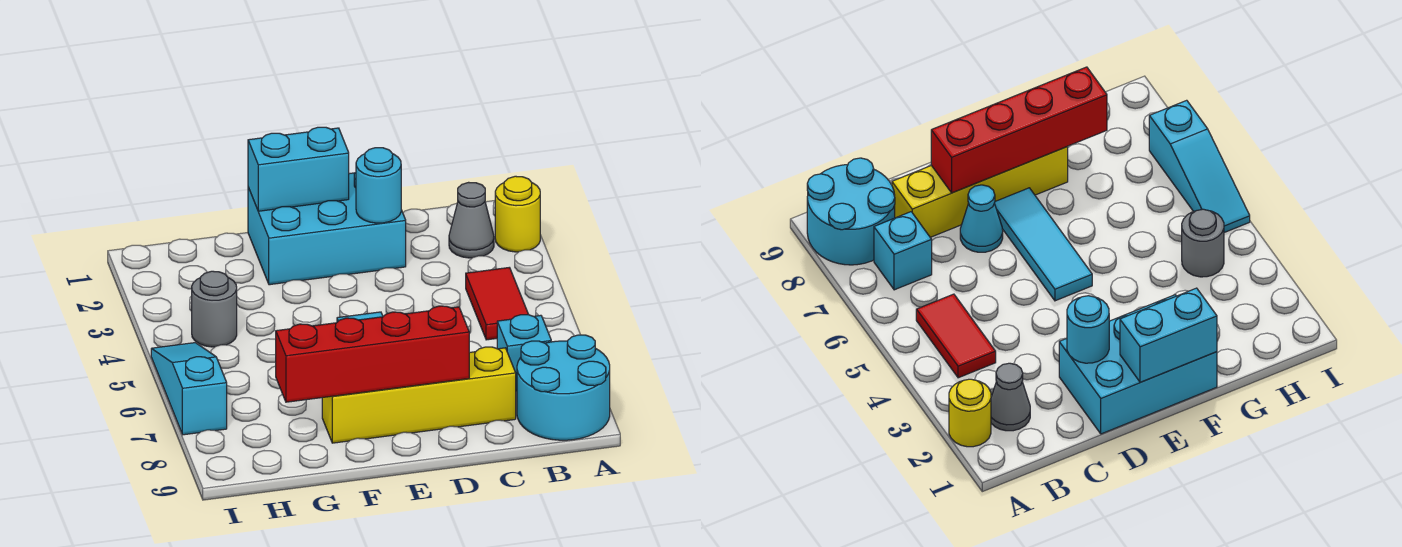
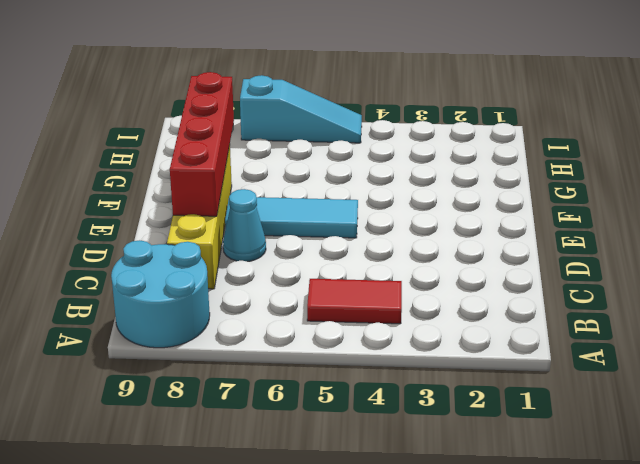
none -> yellow 1x1 round brick [495,176,540,252]
none -> grey 1x1 cone [449,182,494,258]
none -> cyan 1x1 brick [497,315,551,392]

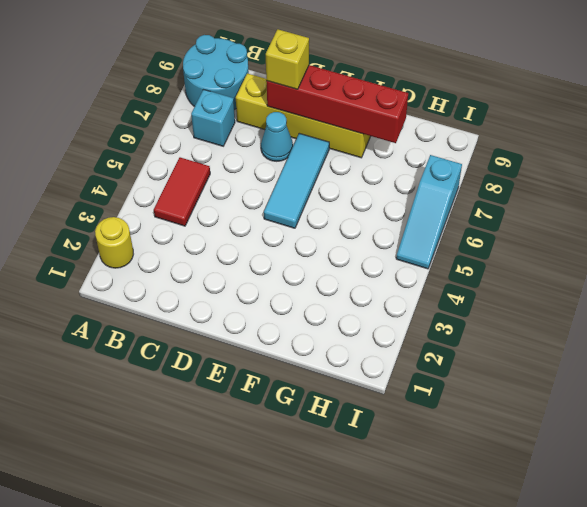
yellow 1x1 brick [266,29,309,89] -> none
none -> grey 1x1 cone [449,182,494,258]
none -> cyan 2x3 brick [248,173,406,285]
none -> grey 1x1 round brick [192,271,237,347]

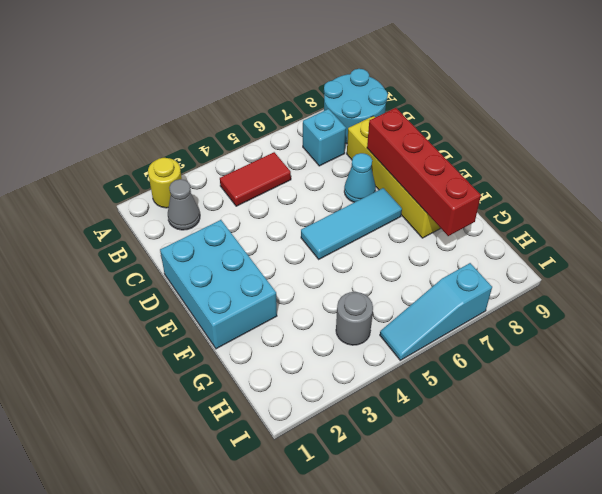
none -> cyan 1x1 round brick [356,148,401,223]
none -> cyan 1x2 brick [248,127,349,211]

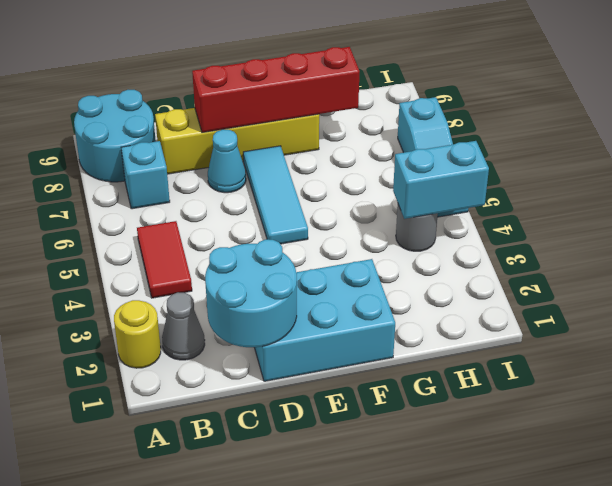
cyan 2x2 round brick [205,239,297,347] -> cyan 1x1 round brick [356,148,401,223]
cyan 1x2 brick [393,141,489,219] -> cyan 1x2 brick moved to [248,127,349,211]

